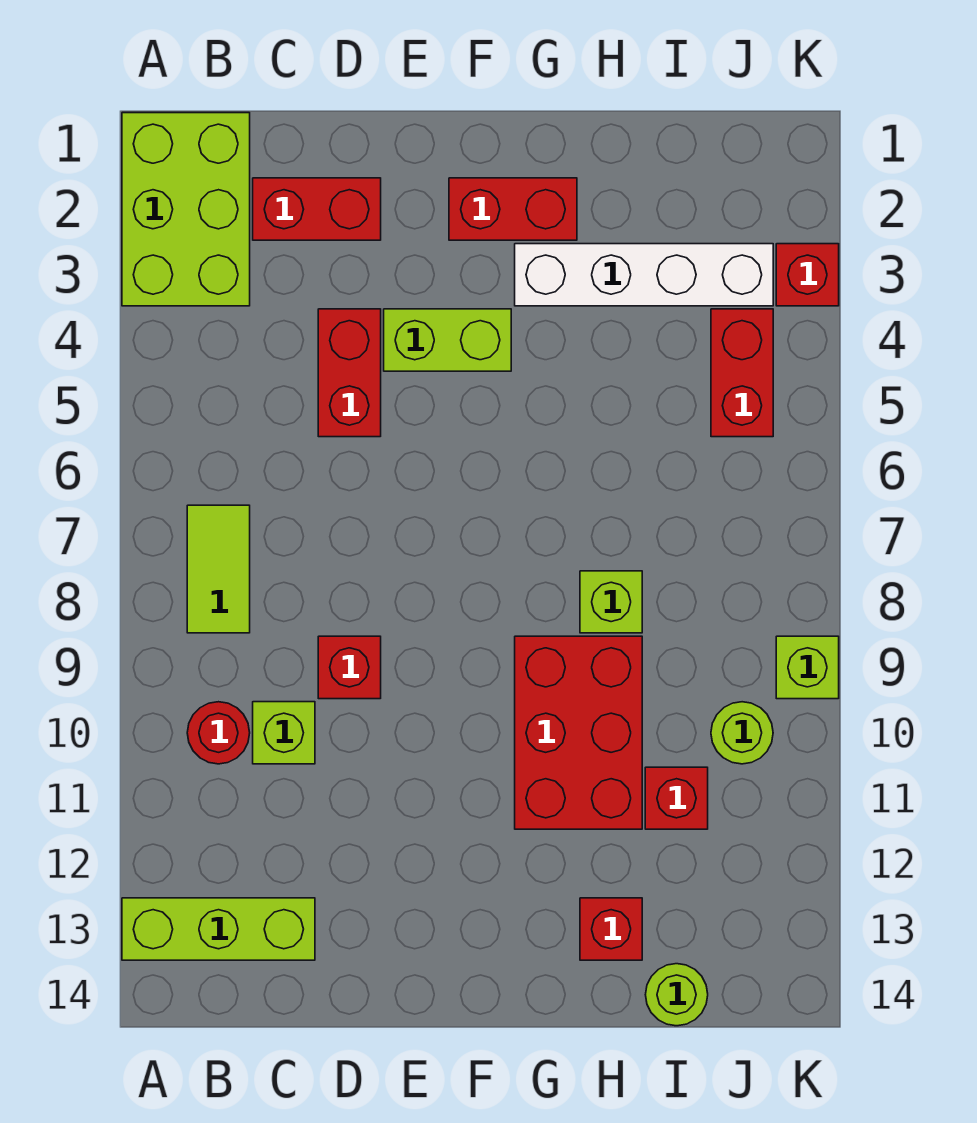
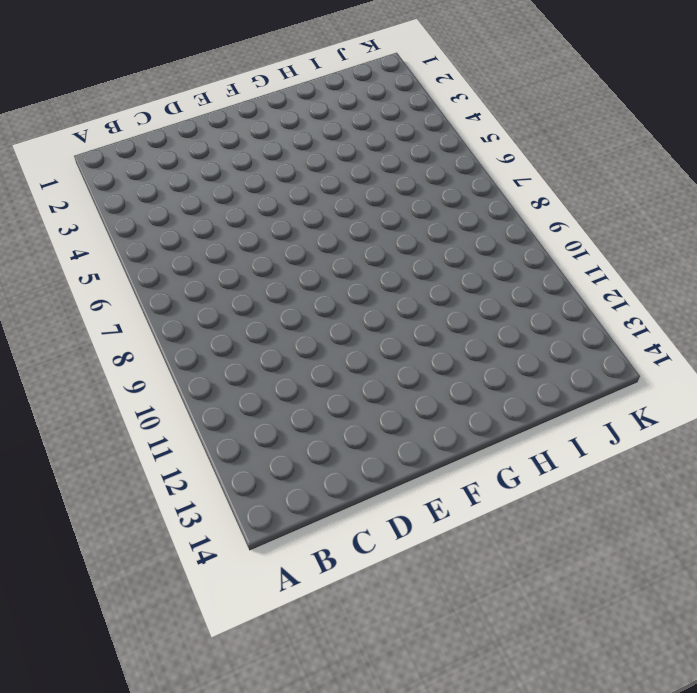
none -> lime 2x3 brick [122,113,250,306]
none -> lime 1x3 brick [122,898,315,960]
none -> lime 1x2 tile [187,505,250,633]

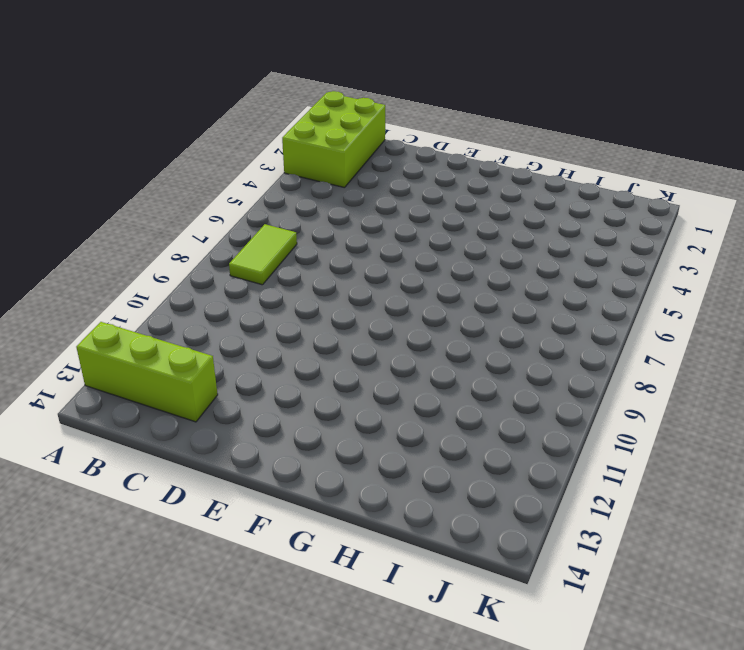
none -> red 1x1 round brick [187,702,250,764]
none -> red 1x2 brick [253,178,381,240]
none -> lime 1x1 brick [253,702,315,764]

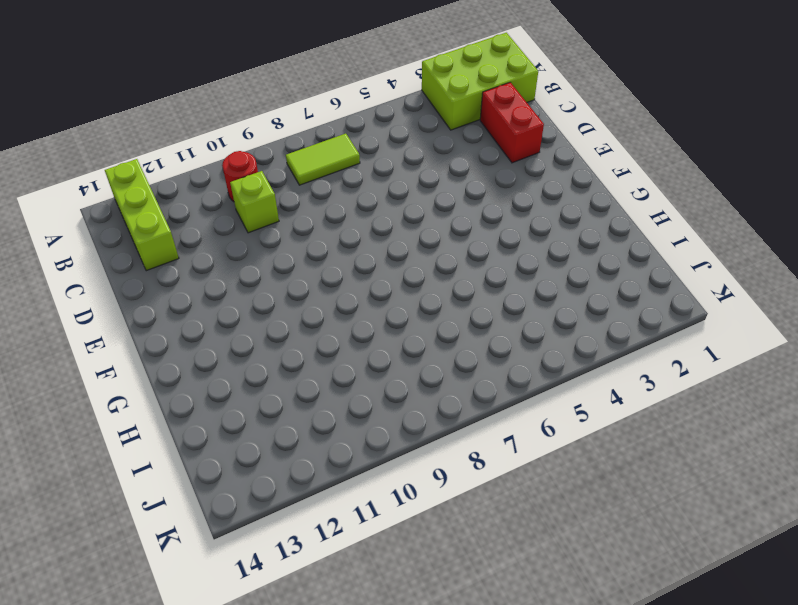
none -> red 1x2 brick [318,309,381,437]
none -> red 1x1 brick [318,636,381,699]
none -> lime 1x2 brick [384,309,511,371]

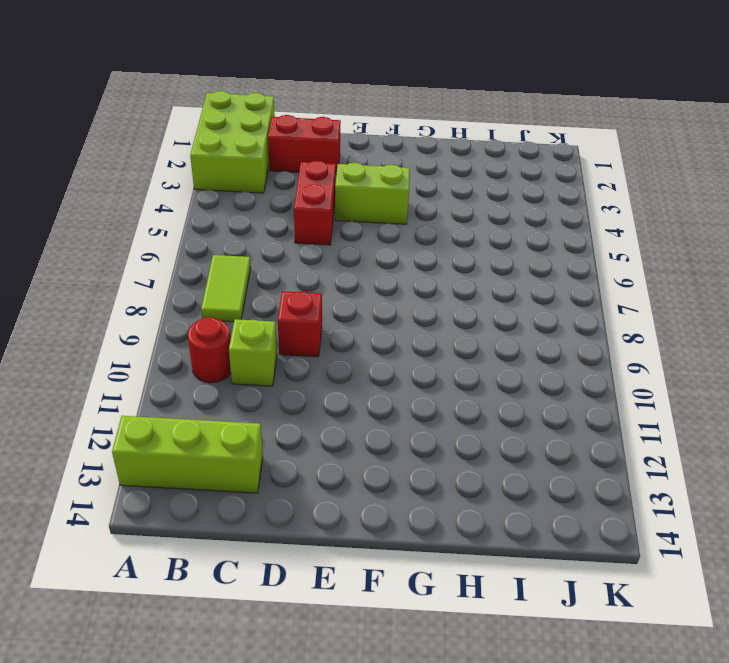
none -> red 1x2 brick [449,178,577,240]
none -> white 1x4 brick [515,244,773,306]
none -> red 2x3 brick [515,636,642,829]

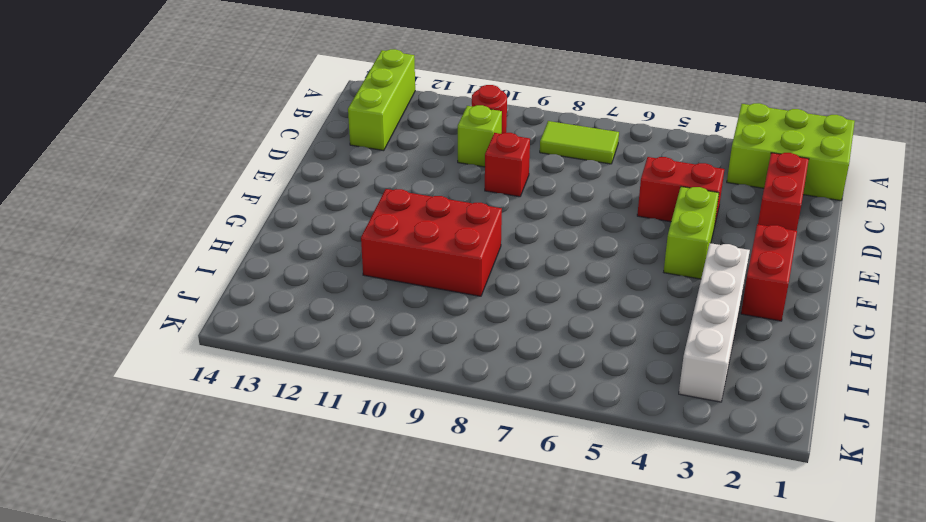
none -> lime 1x1 brick [580,571,642,633]
none -> red 1x1 brick [580,898,642,960]
none -> red 1x1 brick [645,767,708,829]

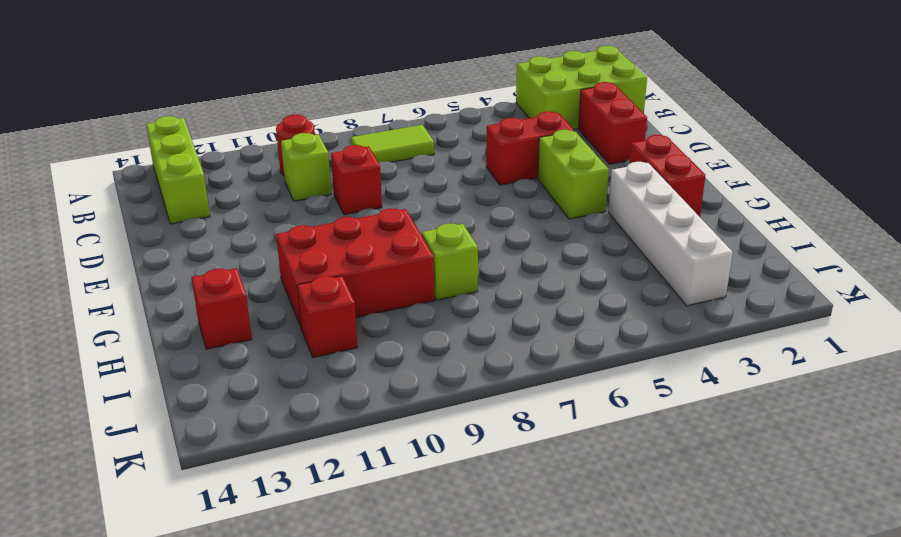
none -> lime 1x1 round brick [645,964,708,1026]
none -> red 1x2 brick [711,309,773,437]
none -> lime 1x1 round brick [711,702,773,764]

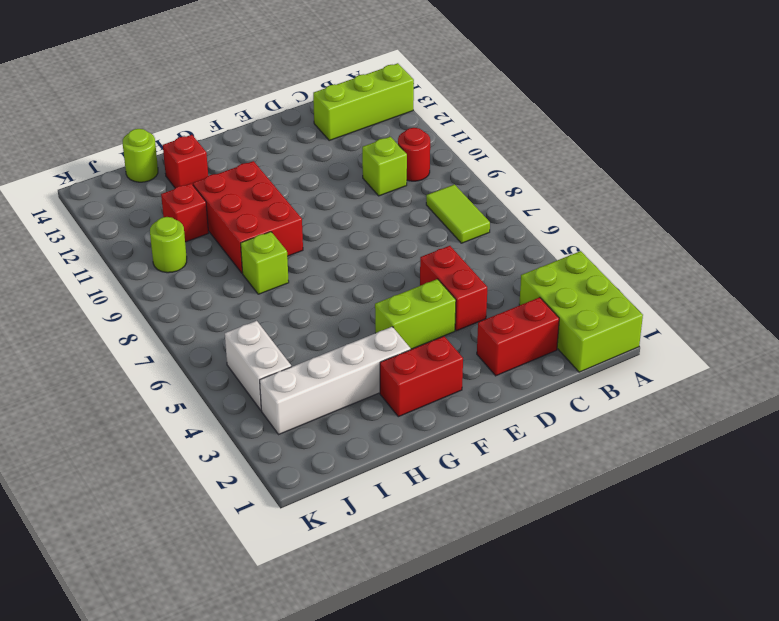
white 1x2 brick [225,321,291,410] -> red 1x2 brick [711,309,773,437]
none -> red 1x1 brick [318,636,381,699]
none -> red 1x1 brick [776,244,839,306]
none -> lime 1x1 brick [776,636,839,699]

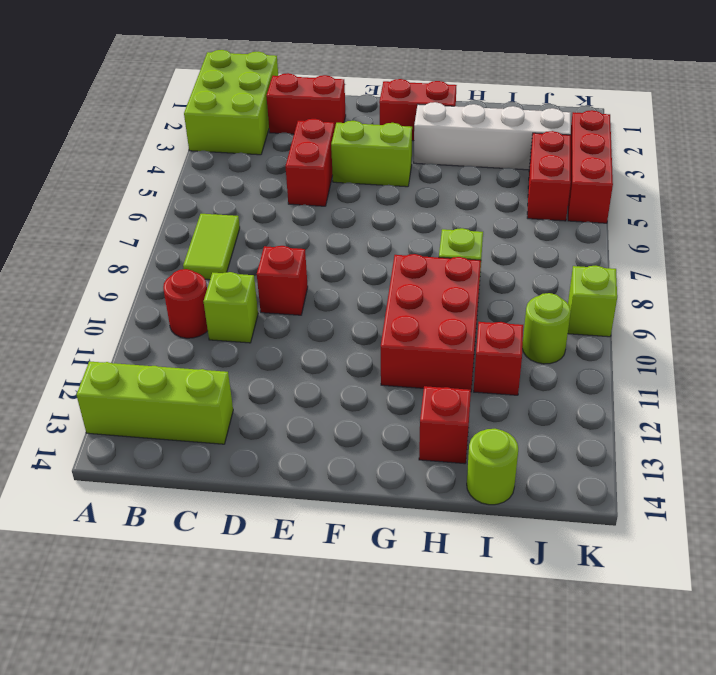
red 1x3 brick [568,110,613,223] -> red 1x1 brick [776,244,839,306]

